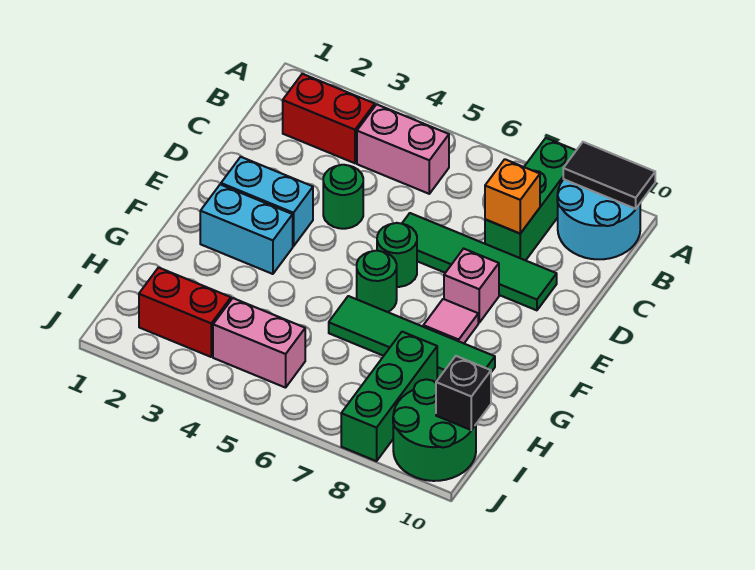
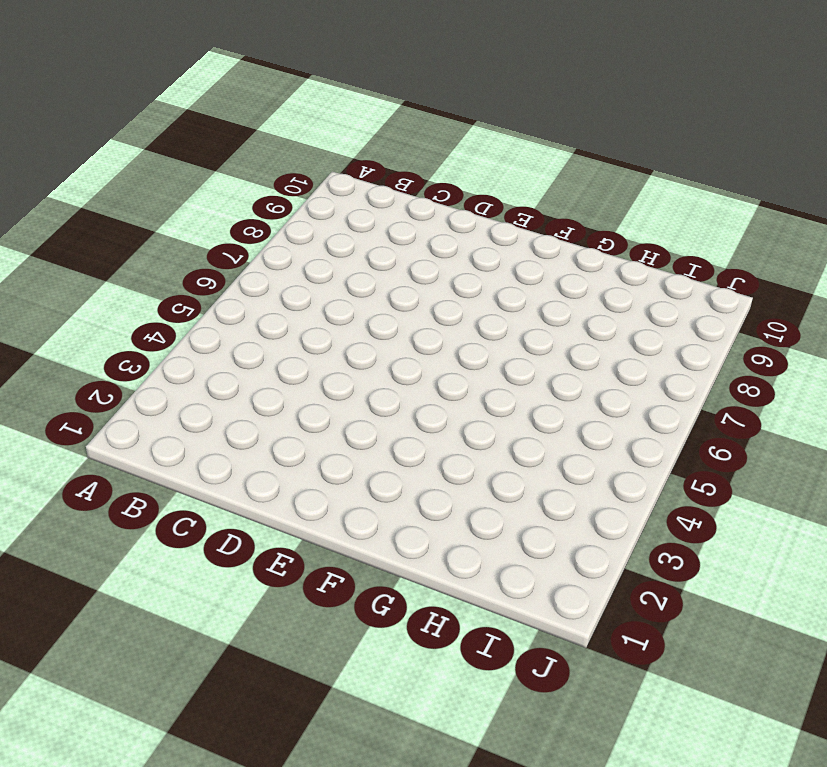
none -> green 1x3 brick [485,138,576,260]
none -> cyan 2x2 round brick [557,179,640,259]
none -> red 1x2 brick [283,74,375,163]

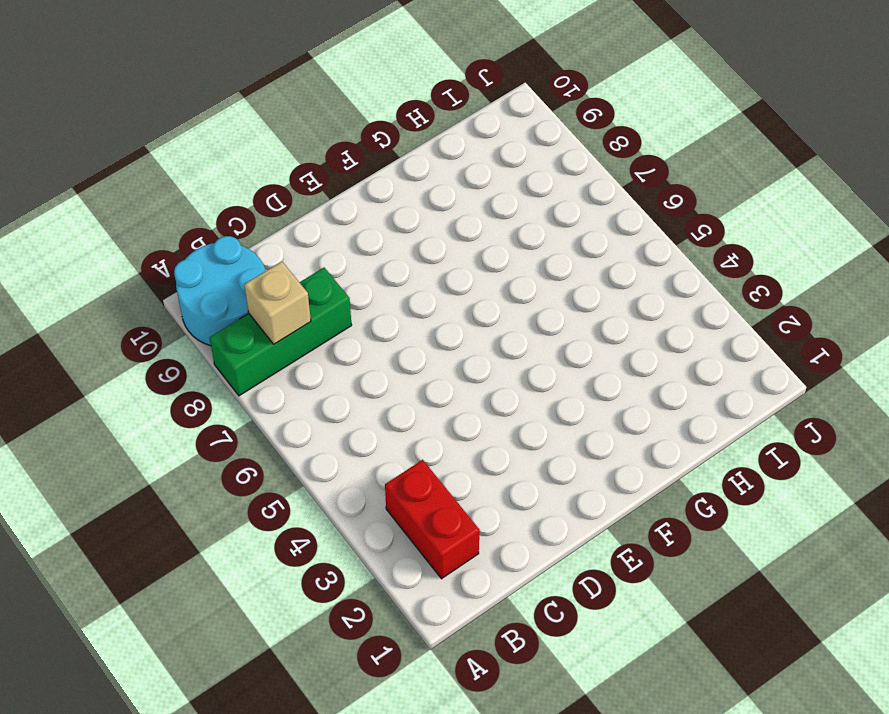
tan 1x1 brick [244,262,311,344] -> none
none -> pink 1x2 brick [357,104,449,194]
none -> green 1x1 round brick [323,165,363,229]
none -> green 1x4 tile [402,213,557,310]

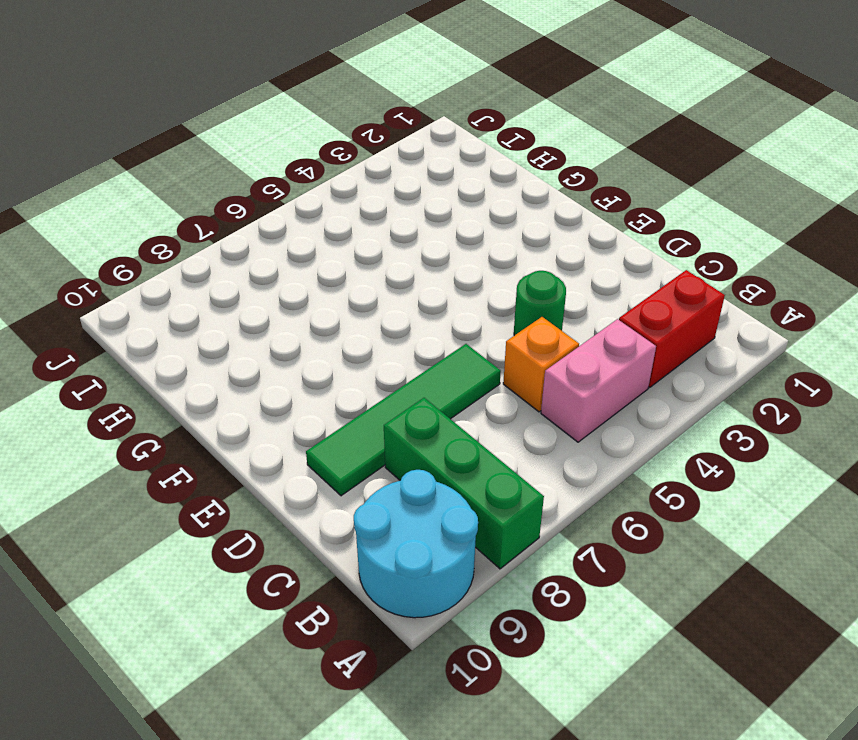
orange 1x1 brick [503,317,579,412] -> orange 1x1 brick moved to [485,159,540,233]
none -> cyan 1x2 brick [221,157,313,246]
none -> green 1x1 round brick [377,223,417,287]
none -> pink 1x1 brick [444,249,499,323]

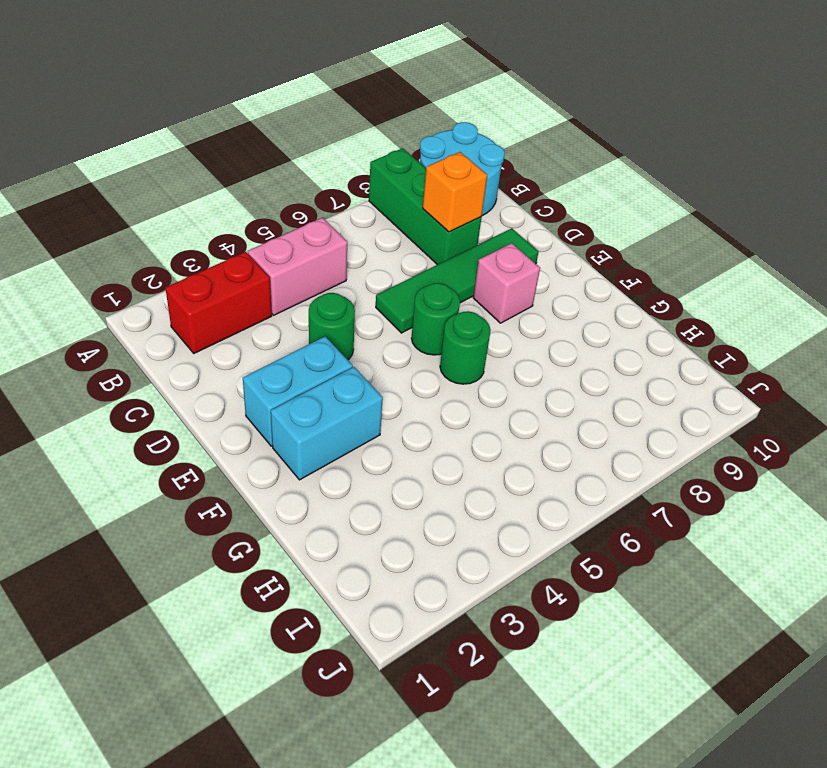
none -> pink 1x1 tile [423,299,478,343]
none -> green 1x4 tile [329,296,495,378]
none -> green 1x3 brick [341,332,437,461]

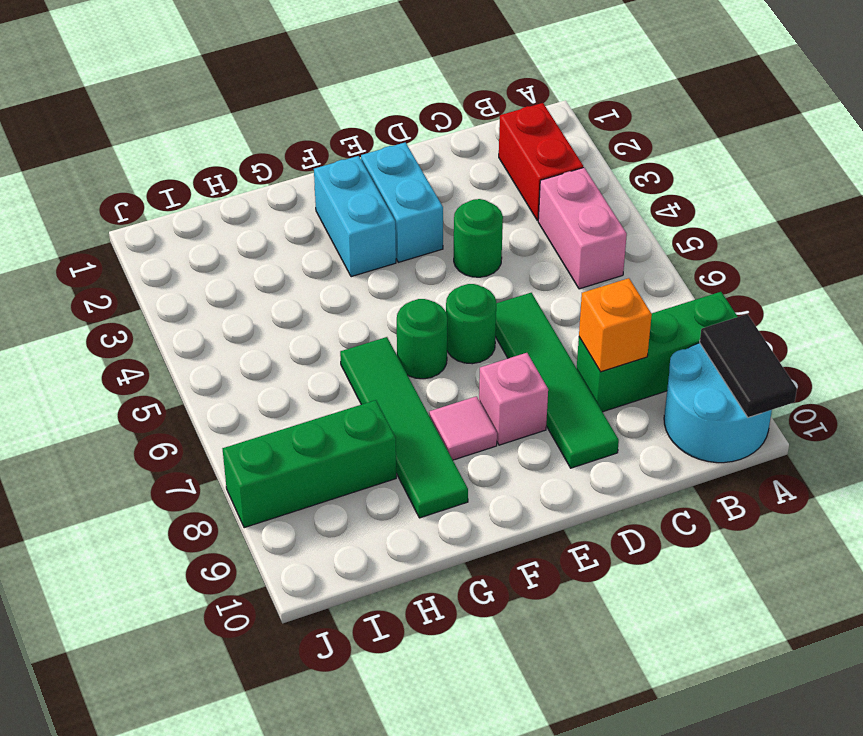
none -> red 1x2 brick [139,268,231,357]
none -> pink 1x2 brick [213,298,305,388]
none -> green 2x2 round brick [393,379,476,481]

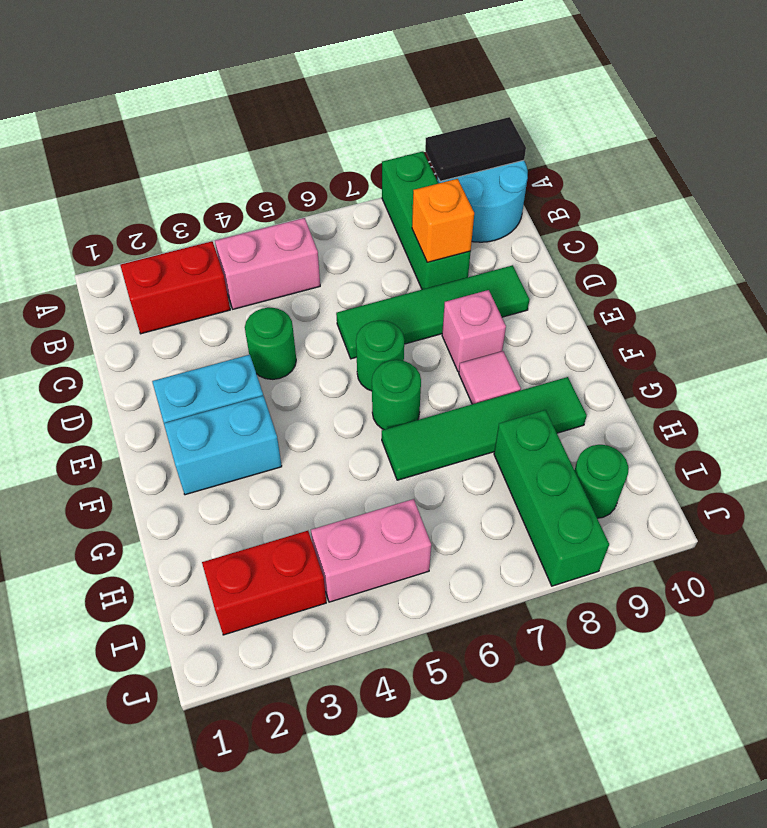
green 1x1 round brick [574,445,628,518] -> green 2x2 round brick [393,379,476,481]
none -> black 1x1 brick [436,356,491,430]

